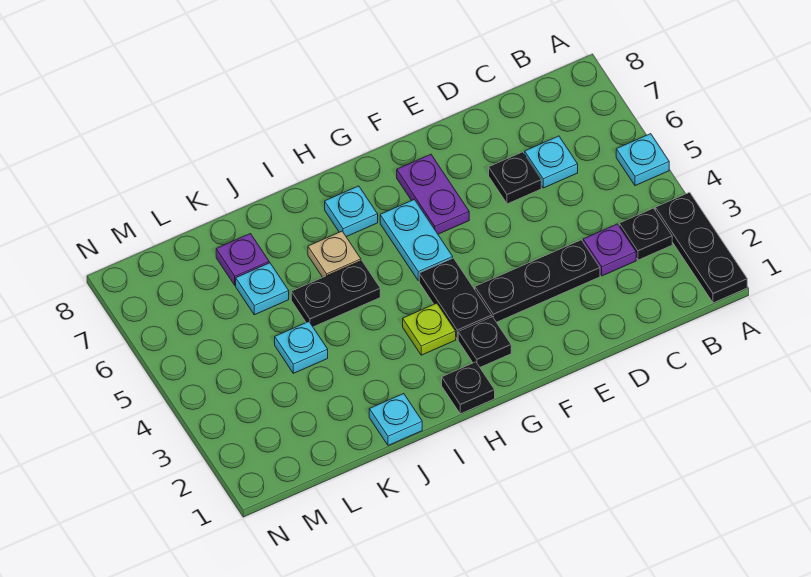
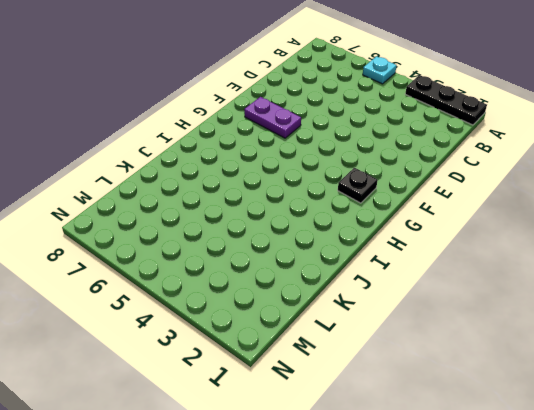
none -> black 1x1 plate [619,208,672,260]
none -> purple 1x1 plate [583,224,636,276]
none -> cyan 1x1 plate [525,136,578,188]

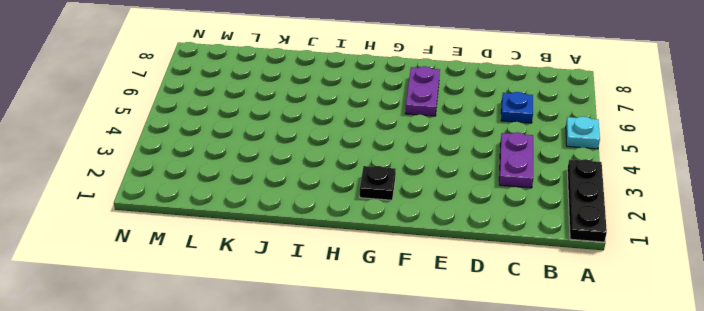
purple 1x2 plate [499,132,533,188] -> purple 1x1 plate [583,224,636,276]
blue 1x1 plate [501,92,533,123] -> cyan 1x1 plate [525,136,578,188]
none -> black 1x1 plate [619,208,672,260]
none -> black 1x3 plate [475,240,600,322]
none -> black 1x1 plate [489,152,541,204]

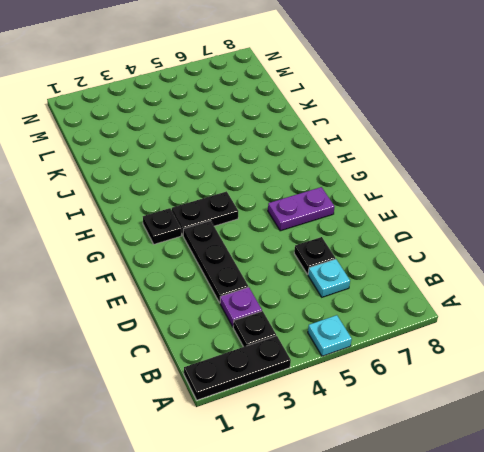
none -> cyan 1x2 plate [380,199,453,281]
none -> black 1x1 plate [442,362,495,414]
none -> lime 1x1 plate [403,303,456,355]

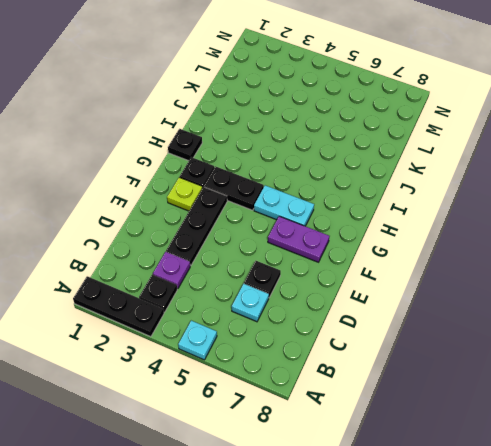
lime 1x1 plate [167,177,202,211] -> lime 1x1 plate moved to [403,303,456,355]
none -> cyan 1x1 plate [325,186,378,237]
none -> black 1x2 plate [291,260,380,327]
none -> tan 1x1 plate [308,231,361,277]

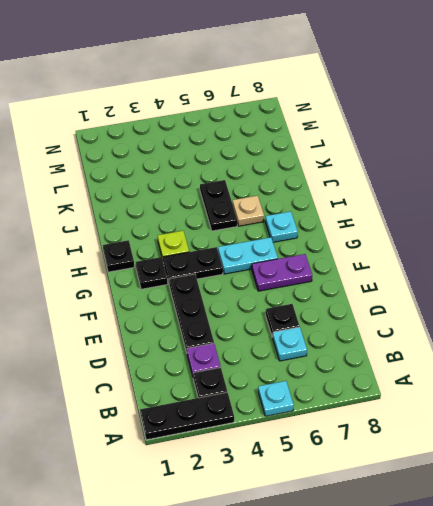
none -> cyan 1x1 plate [369,394,422,446]
none -> cyan 1x1 plate [275,322,328,373]
none -> cyan 1x1 plate [236,263,289,315]

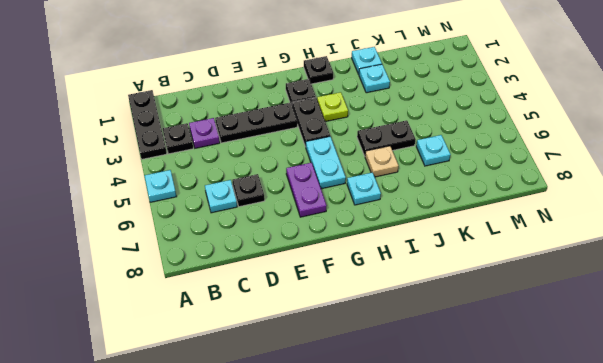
cyan 1x1 plate [359,64,390,93] -> cyan 1x1 plate moved to [275,322,328,373]
none -> purple 1x1 plate [216,234,269,285]

